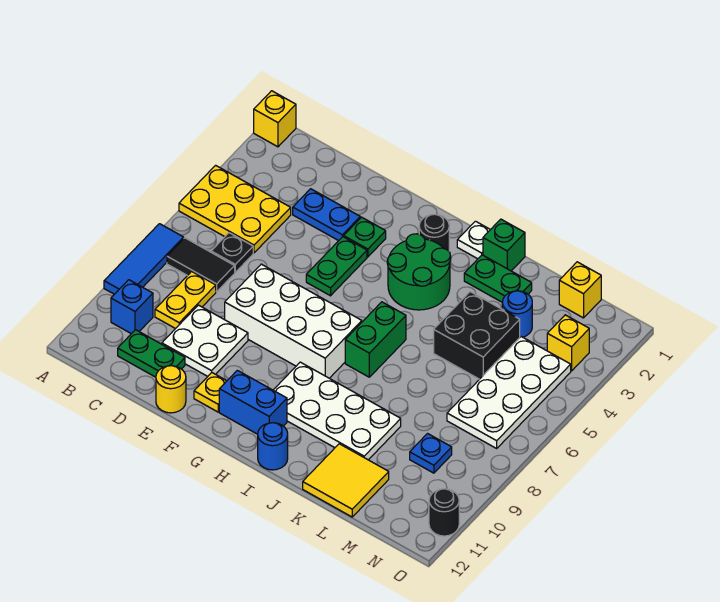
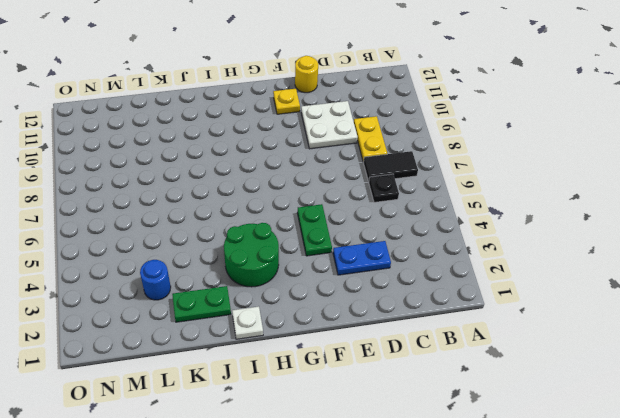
none -> yellow 1x1 brick [254,91,296,147]
none -> yellow 2x3 plate [179,165,291,253]
none -> blue 1x3 tile [104,224,184,294]
none -> blue 1x1 brick [111,280,153,334]

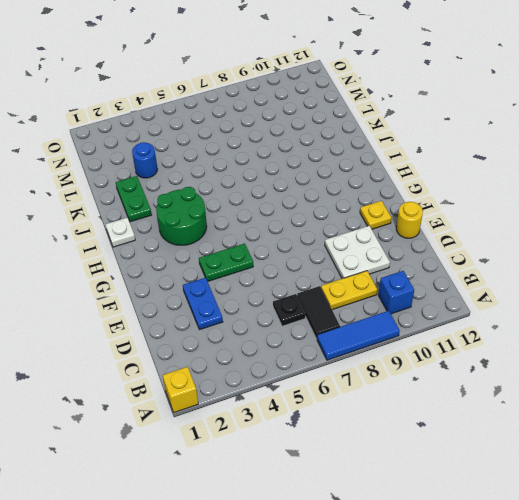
none -> yellow 2x3 plate [179,165,291,253]
none -> green 1x2 plate [118,330,185,377]
none -> white 2x4 brick [225,264,362,378]
none -> green 1x1 plate [344,217,386,257]

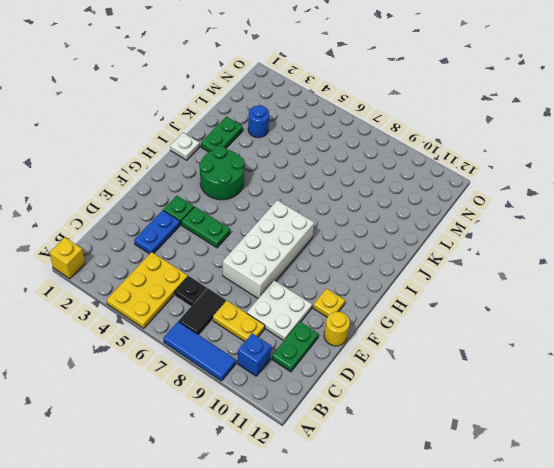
none -> blue 1x2 brick [219,370,287,434]
none -> black 1x1 round brick [419,214,449,251]
none -> white 2x4 plate [273,362,401,460]
none -> green 1x2 brick [345,302,406,377]

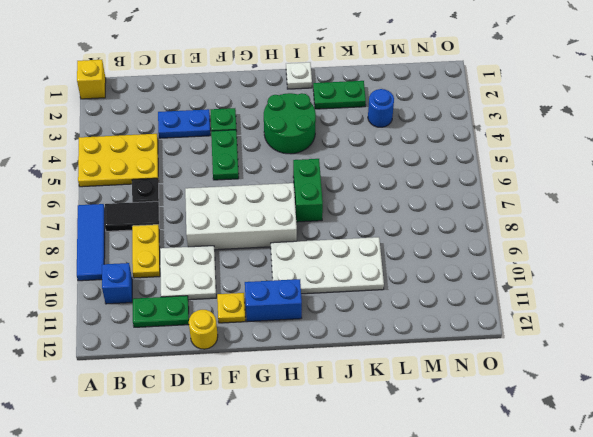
none -> black 1x1 round brick [419,214,449,251]
none -> blue 1x1 round brick [258,423,288,470]
none -> green 1x1 brick [483,219,525,271]
none -> black 2x2 brick [434,292,520,379]

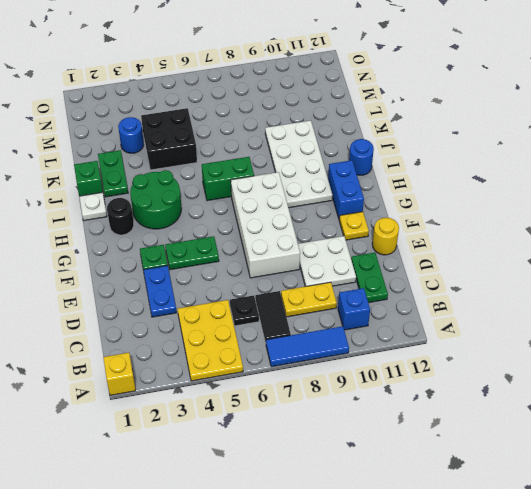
none -> yellow 2x2 tile [303,444,389,517]
none -> yellow 1x1 brick [559,262,601,318]
none -> white 2x4 plate [447,337,571,448]
none -> blue 1x1 plate [410,434,452,473]

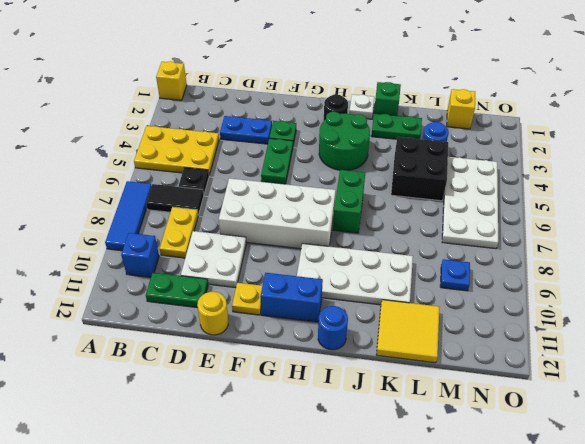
none -> yellow 1x1 brick [547,315,589,371]
none -> black 1x1 round brick [429,489,459,536]

